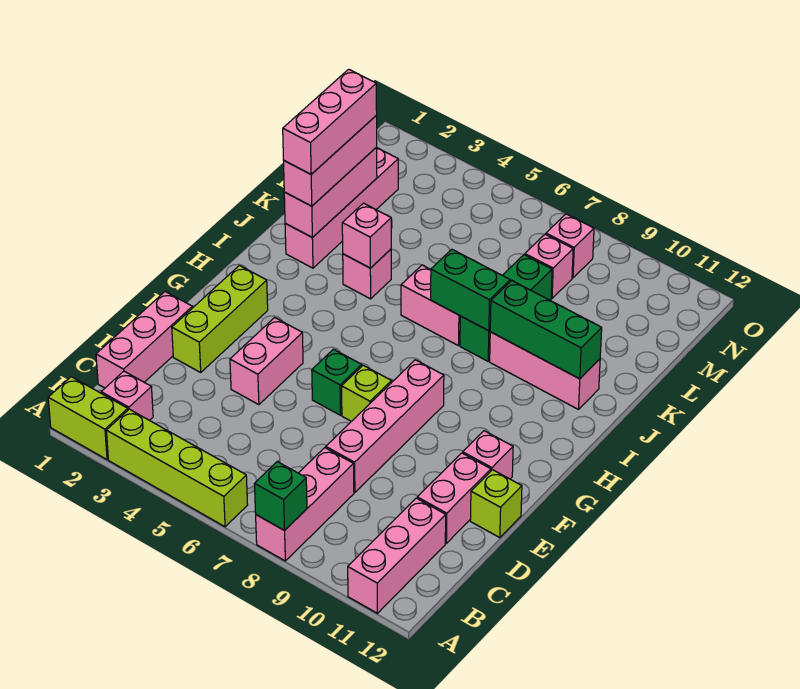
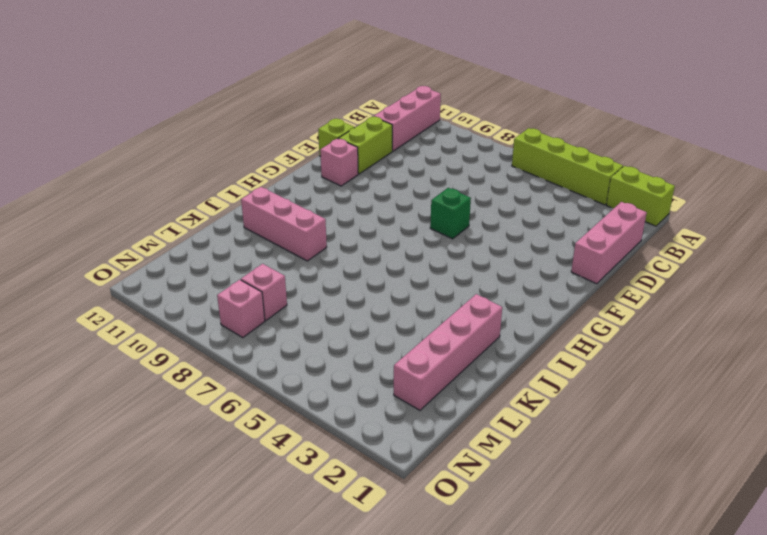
lime 1x2 brick [339,117,392,174] -> pink 1x2 brick [417,453,491,543]
none -> pink 1x3 brick [256,448,354,561]
none -> pink 1x1 brick [101,371,153,420]
none -> pink 1x4 brick [326,360,444,493]

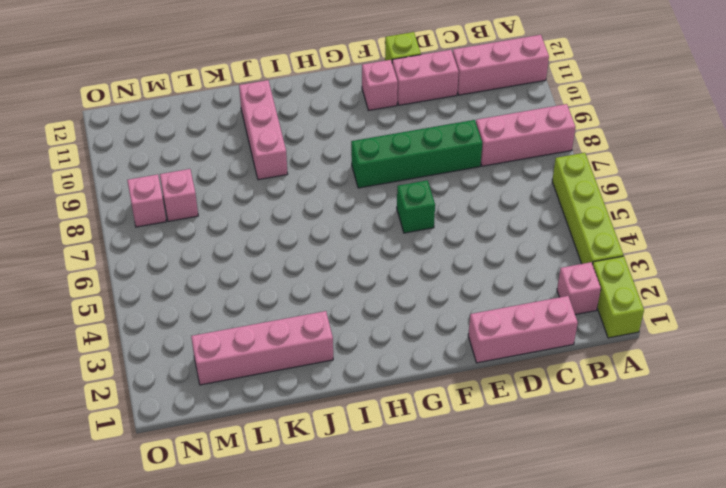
green 1x4 brick [351,120,482,188] -> pink 1x4 brick [326,360,444,493]
none -> lime 1x3 brick [172,265,268,372]
none -> pink 1x2 brick [230,318,303,405]
none -> lime 1x1 brick [342,365,392,422]

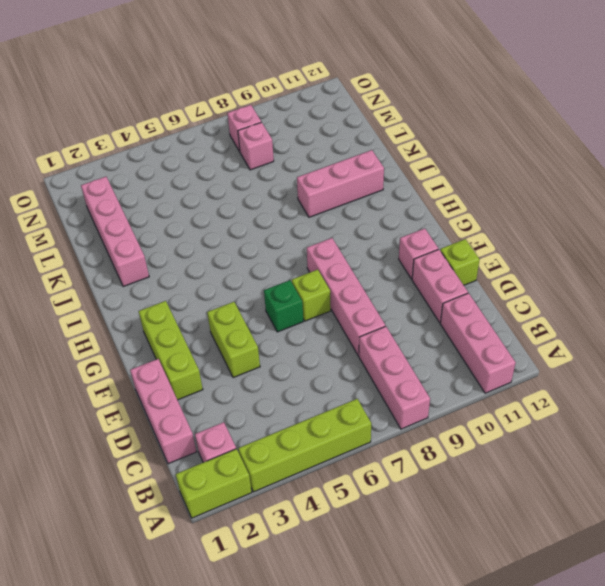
lime 1x2 brick [207,302,260,378] -> pink 1x2 brick [230,318,303,405]
none -> pink 1x1 brick [343,249,391,299]
none -> pink 1x2 brick [401,265,460,346]
none -> green 1x3 brick [460,255,552,361]

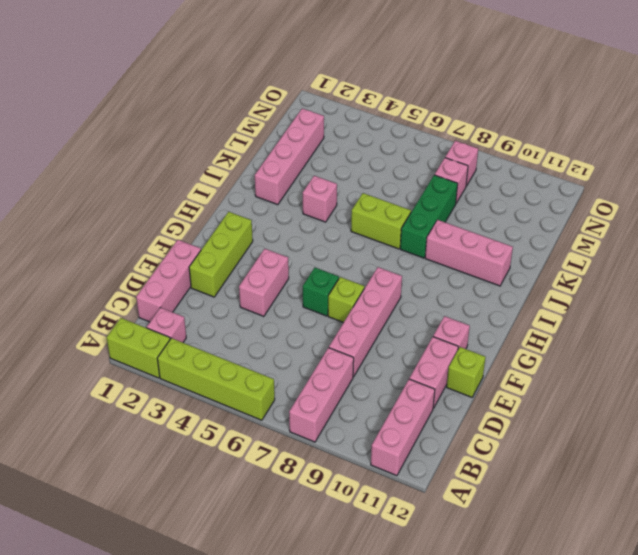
lime 1x2 brick [351,193,411,249] -> pink 1x2 brick [401,265,460,346]
none -> green 1x1 brick [254,462,307,530]
none -> pink 1x3 brick [284,147,377,238]
none -> pink 1x1 brick [342,203,391,268]

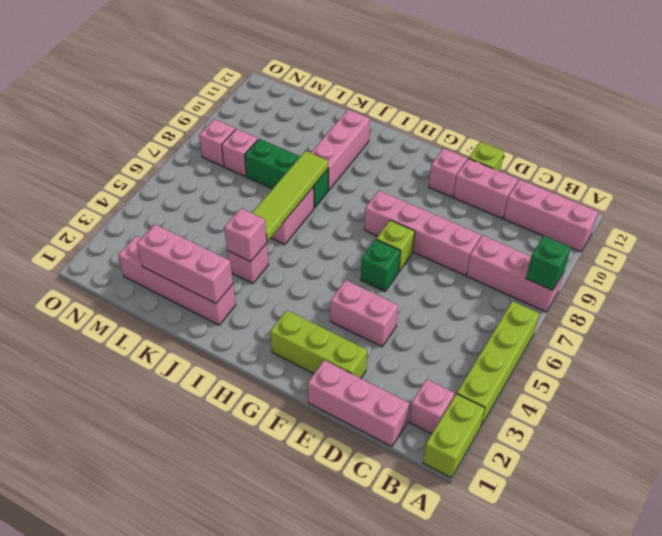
lime 1x4 tile [252,151,328,241] -> green 1x2 brick [431,249,510,331]
none -> green 1x3 brick [490,281,602,379]
none -> pink 1x3 brick [284,116,377,206]
none -> pink 1x3 brick [283,69,377,174]

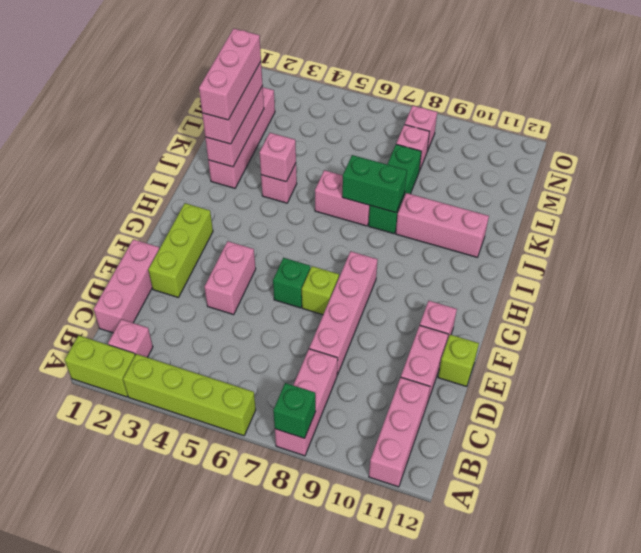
none -> green 1x3 brick [490,281,602,379]

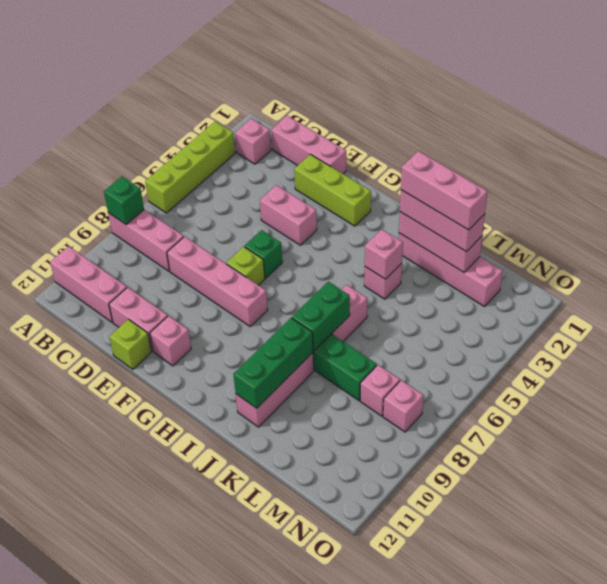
none -> lime 1x2 brick [48,377,128,459]

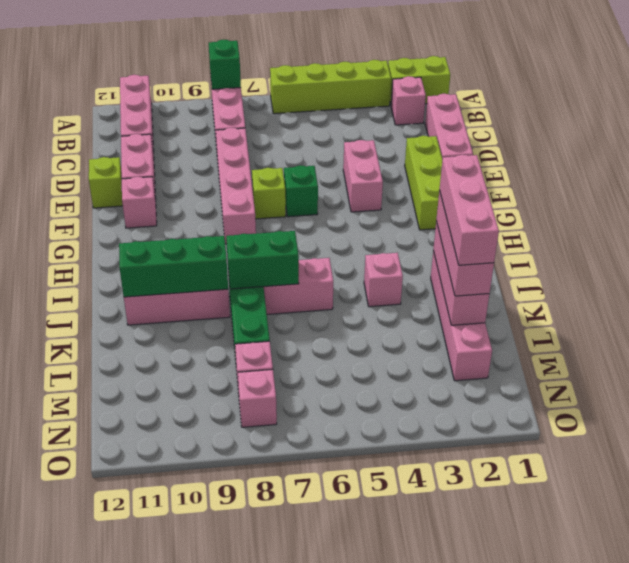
none -> pink 1x1 brick [342,203,391,268]

